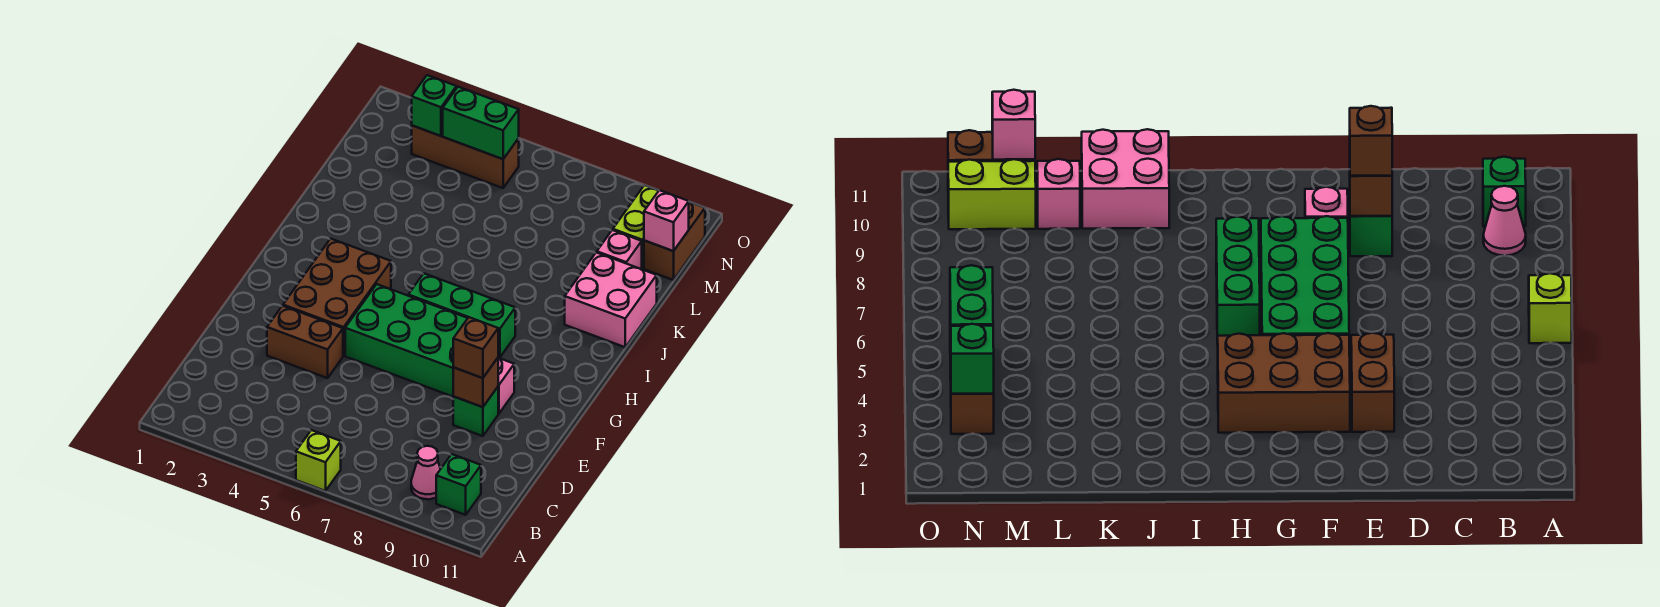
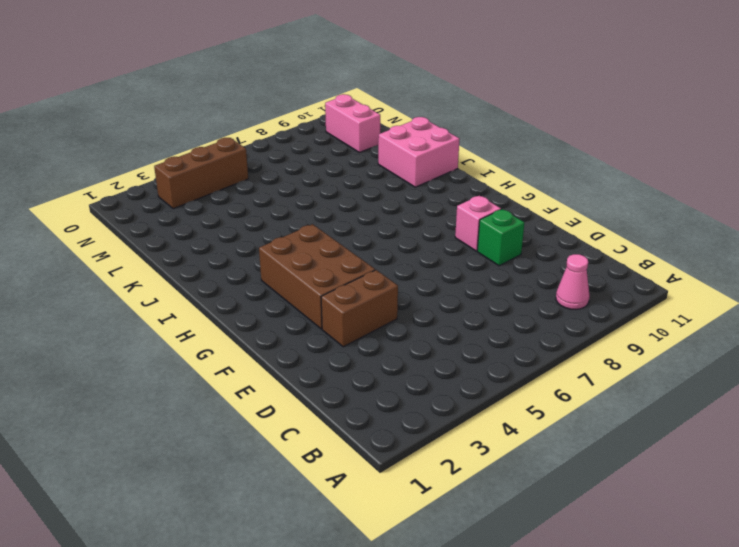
pink 1x2 brick [325,94,380,153] -> lime 1x2 brick [613,185,659,268]
none -> lime 1x1 brick [296,430,341,491]
none -> green 1x1 brick [436,454,481,515]
none -> green 2x4 brick [345,284,499,397]

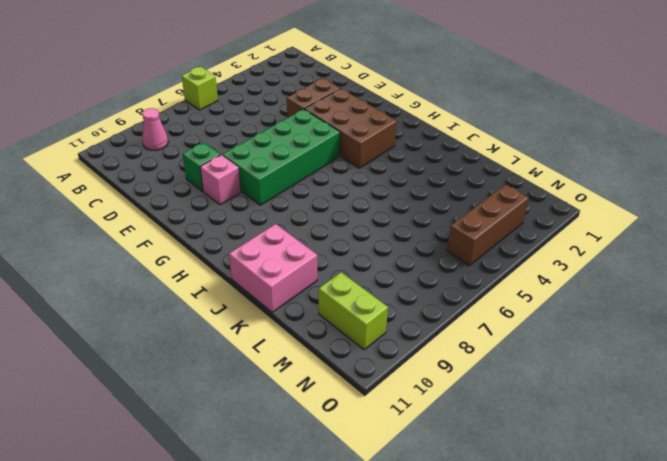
none -> green 1x1 brick [436,454,481,515]
none -> green 1x3 brick [408,274,515,357]
none -> pink 1x1 brick [597,230,642,269]

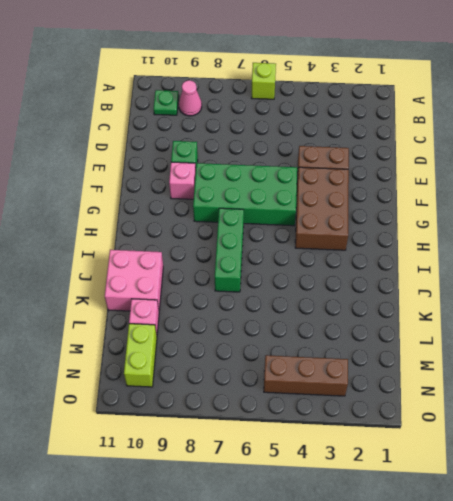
green 1x1 plate [153,90,179,115] -> green 1x1 brick [436,454,481,515]
green 1x3 brick [215,208,244,292] -> green 1x3 brick turned to [408,274,515,357]
none -> brown 1x2 brick [644,202,705,280]
none -> brown 1x1 brick [453,358,498,407]
none -> pink 1x1 brick [644,190,689,251]

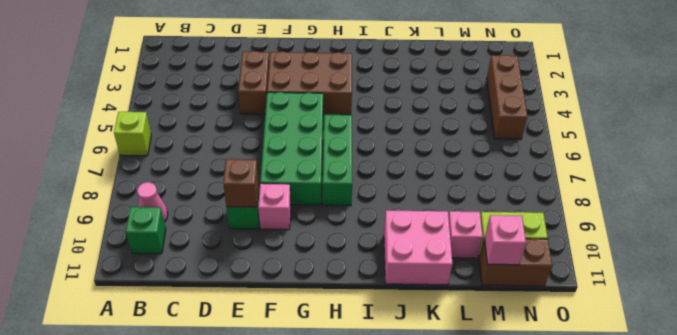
none -> green 1x1 brick [412,75,456,136]
none -> green 1x2 brick [443,87,519,159]
none -> brown 1x1 brick [453,317,498,378]

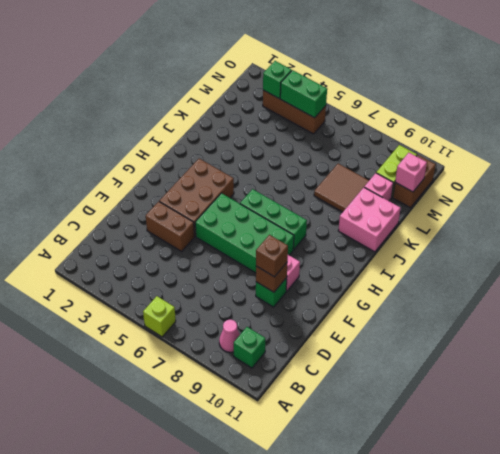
brown 2x2 tile [314,164,369,212] -> none

